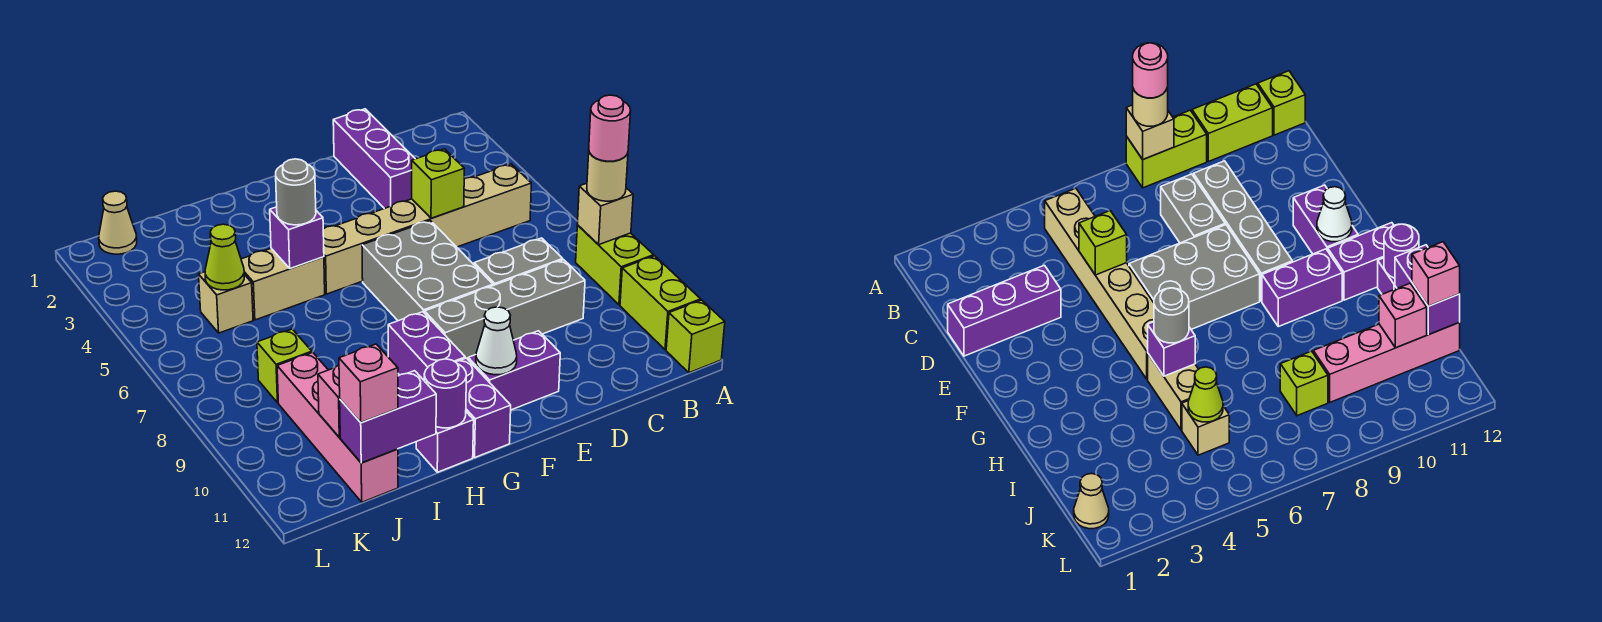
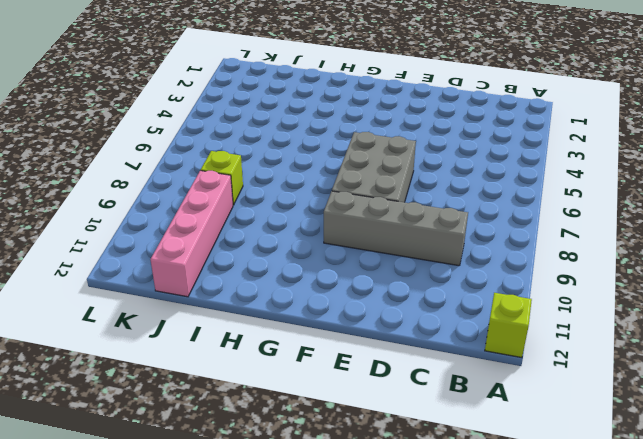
none -> lime 1x2 brick [576,225,654,305]
none -> lime 1x2 brick [620,256,701,350]
none -> tan 1x6 brick [323,164,531,294]

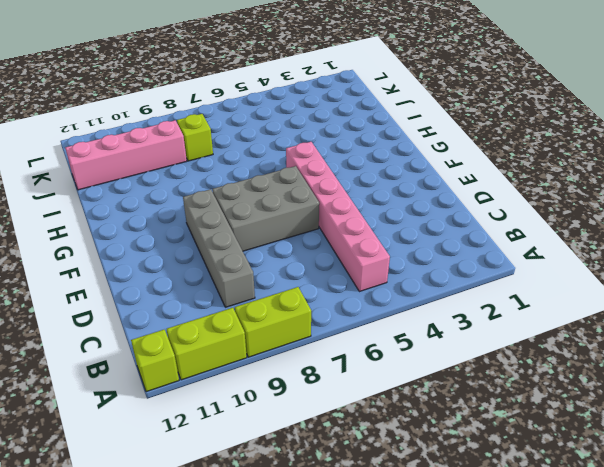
pink 1x6 brick [286,142,390,292] -> tan 1x6 brick [323,164,531,294]
none -> grey 1x2 brick [474,238,563,286]
none -> purple 1x3 brick [333,109,415,209]
none -> purple 1x2 brick [468,331,560,410]

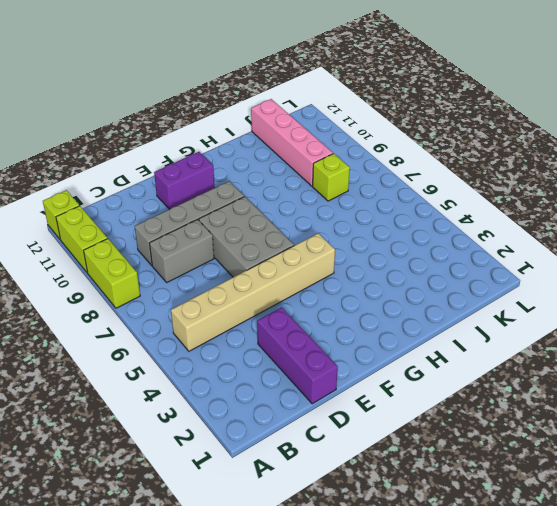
none -> purple 1x2 brick [388,312,465,380]
none -> purple 1x2 brick [455,358,511,457]
none -> tan 1x2 brick [241,248,325,320]

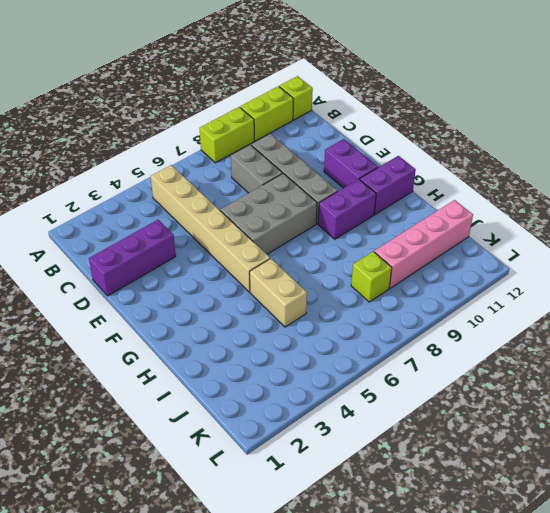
none -> purple 1x1 brick [416,412,474,472]
none -> tan 1x1 brick [199,272,253,333]
none -> tan 1x1 cone [99,191,137,254]

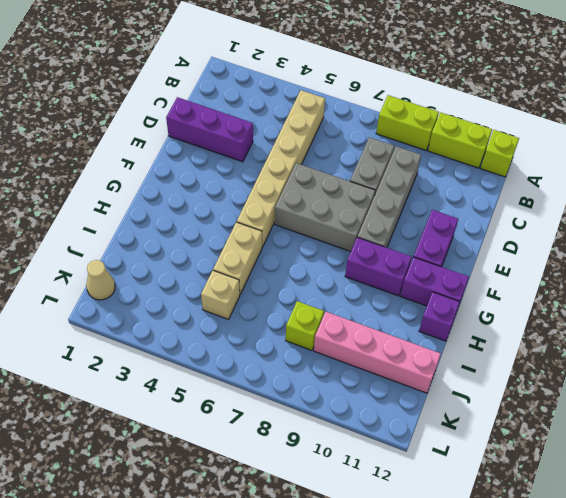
none -> tan 1x1 brick [577,183,633,245]
none -> lime 1x1 brick [412,149,464,218]
none -> white 1x1 cone [476,307,517,375]

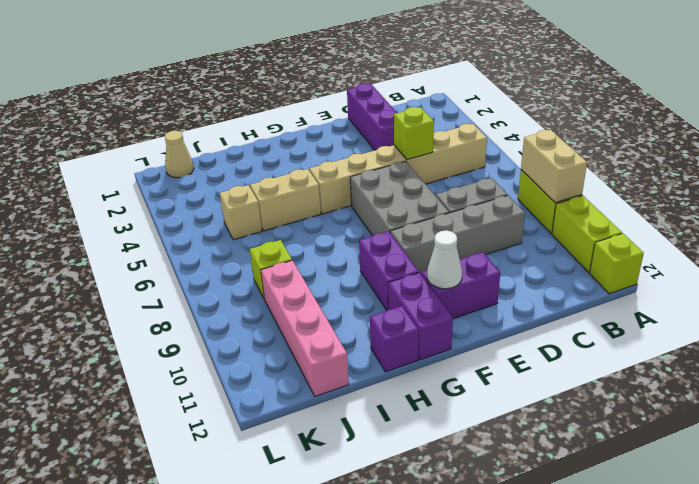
tan 1x2 brick [521,130,587,203] -> tan 1x1 brick [577,183,633,245]
none -> purple 1x1 brick [270,207,324,268]
none -> purple 1x1 round brick [424,359,466,428]
none -> purple 1x2 brick [340,371,436,463]

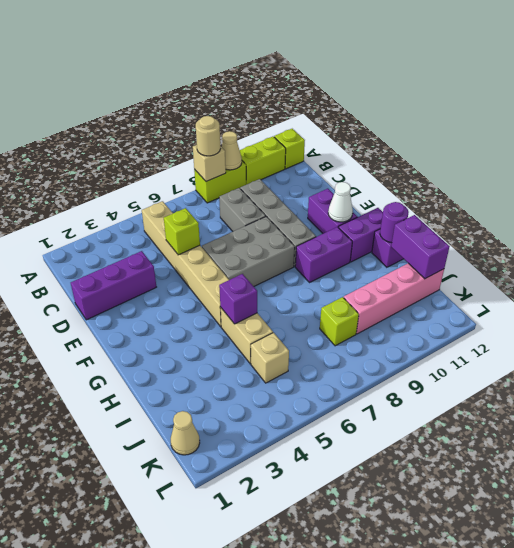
tan 1x1 cone [222,131,242,170] -> none
none -> lime 1x1 cone [205,224,244,290]
none -> pink 1x1 brick [318,365,340,437]
none -> grey 1x1 round brick [276,159,316,225]

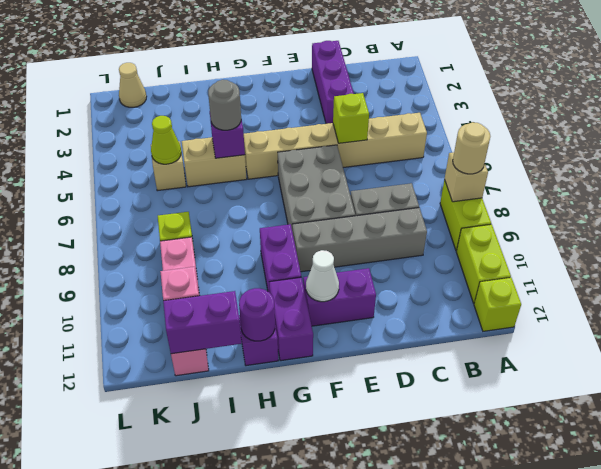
none -> pink 1x1 brick [339,344,398,422]
none -> pink 1x1 round brick [589,95,631,161]

